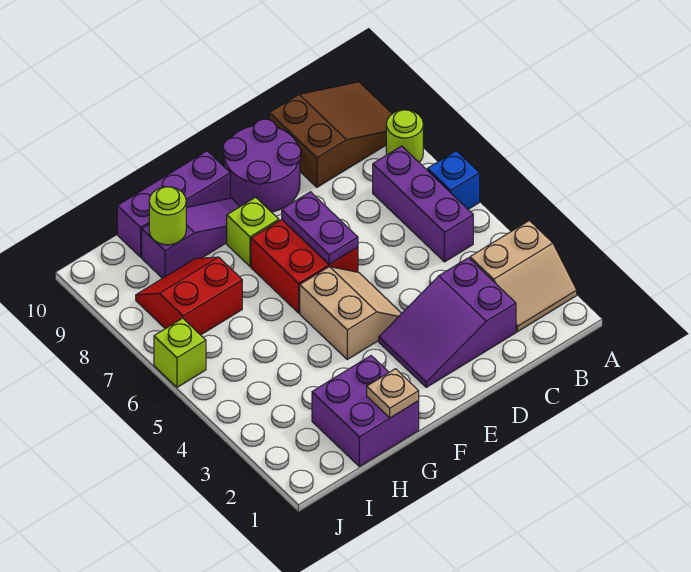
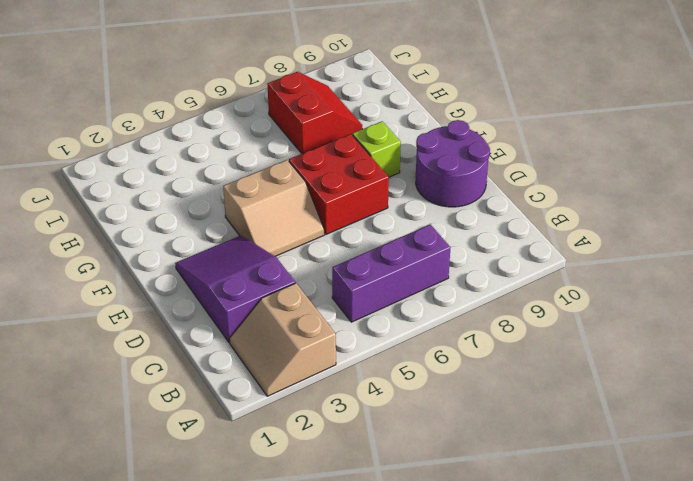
none -> blue 1x1 brick [427,151,480,209]
none -> lime 1x1 round brick [386,110,423,162]
none -> brown 2x3 slope [269,82,392,187]

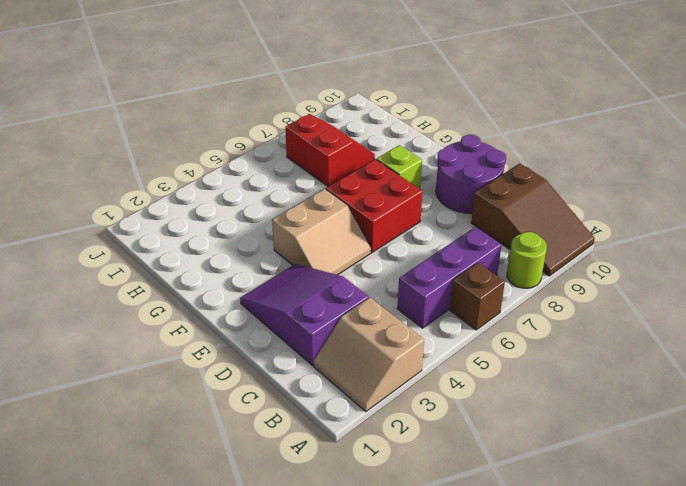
brown 1x1 brick [450,263,505,330] -> blue 1x1 brick [427,151,480,209]
none -> purple 1x3 slope [142,198,240,278]
none -> purple 1x3 brick [117,151,230,257]
none -> purple 2x2 brick [312,356,419,467]

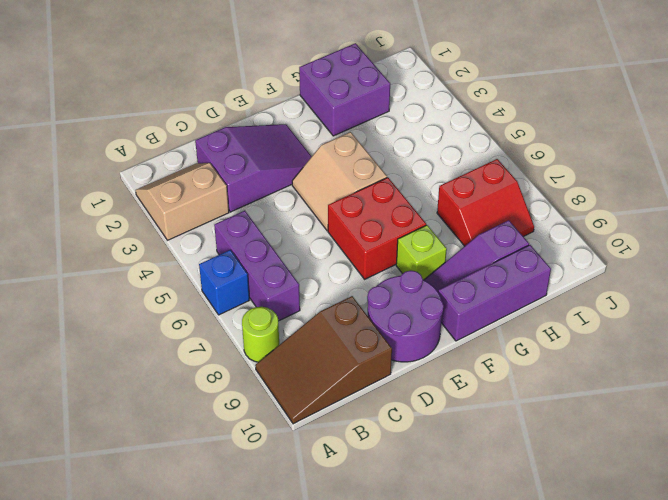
none -> lime 1x1 brick [154,318,206,387]
none -> purple 1x2 plate [282,192,358,264]
none -> tan 1x1 plate [367,369,419,418]

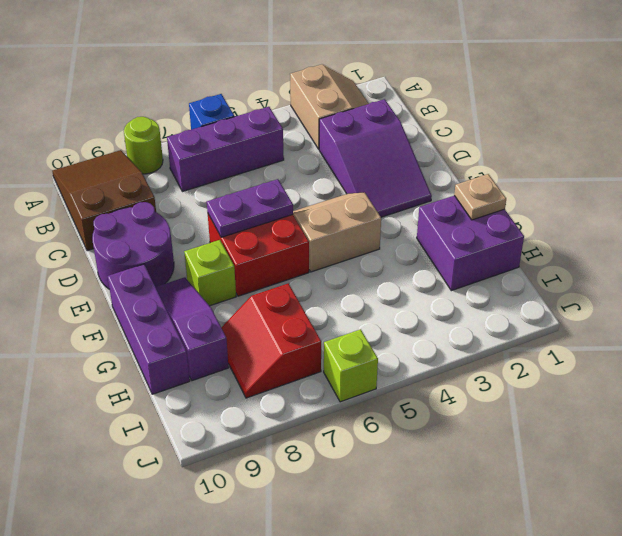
none -> lime 1x1 round brick [149,187,186,245]

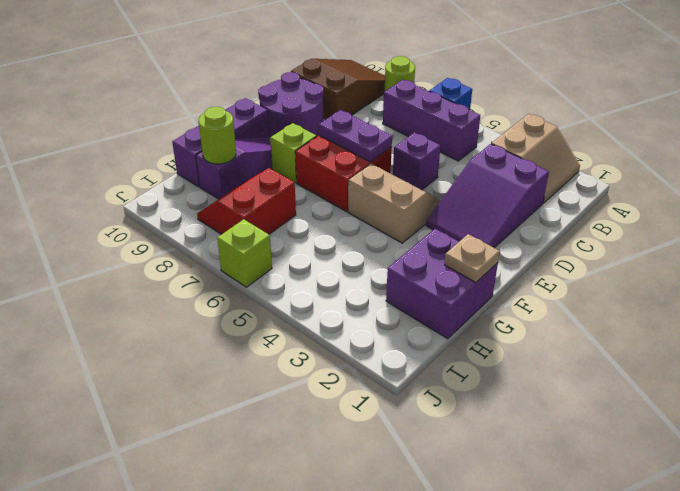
purple 1x1 brick [393,132,441,190] -> none

